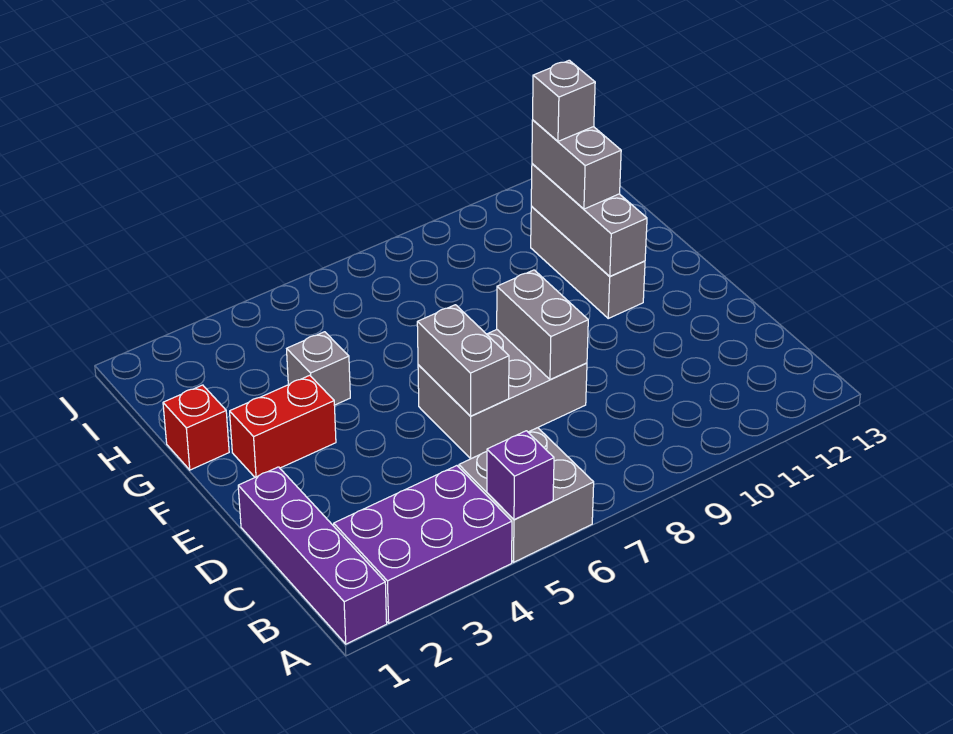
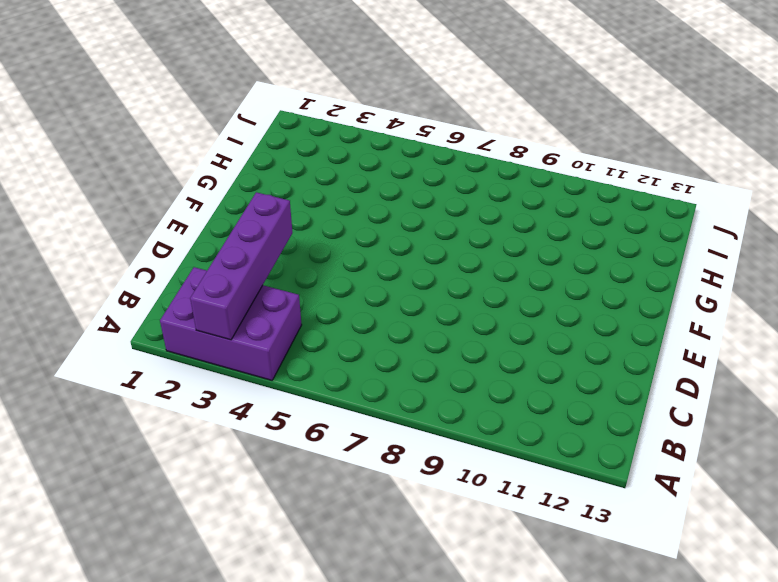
purple 1x4 brick [190,192,293,340] -> purple 1x4 brick moved to [238,467,387,644]
none -> grey 2x2 brick [459,428,594,562]
none -> grey 2x3 brick [418,330,587,459]
none -> red 1x2 brick [230,375,336,477]

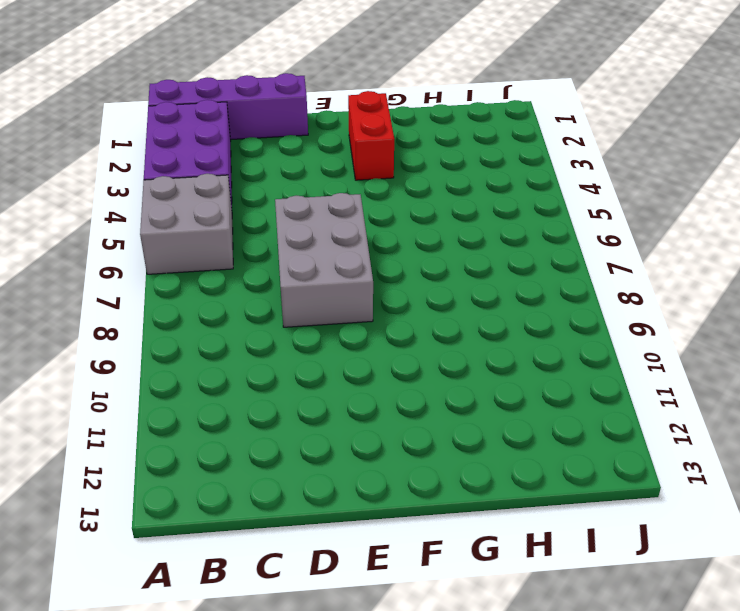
none -> grey 1x3 brick [531,207,645,318]
none -> red 1x1 brick [163,385,229,470]
none -> grey 1x1 brick [287,332,350,405]

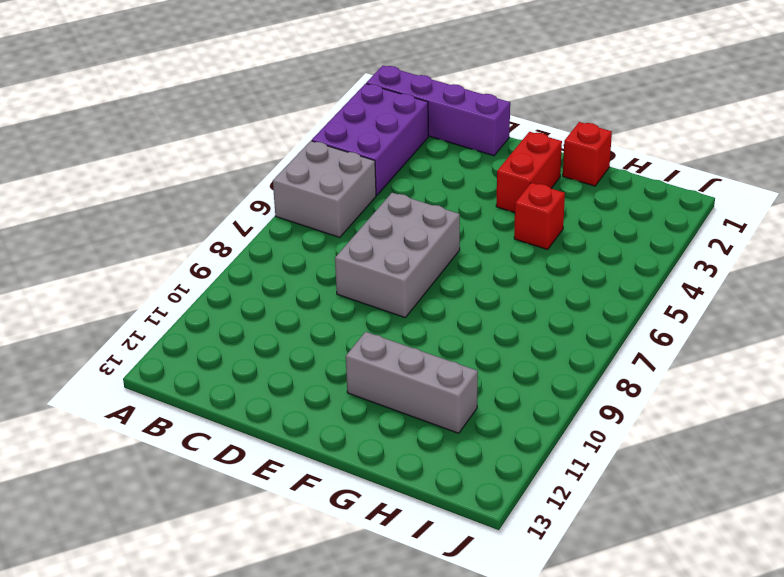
red 1x1 brick [514,183,565,249] -> grey 1x1 brick [287,332,350,405]
none -> purple 1x1 brick [487,431,554,520]
none -> grey 1x2 brick [417,305,509,416]
none -> grey 1x2 brick [497,270,588,380]

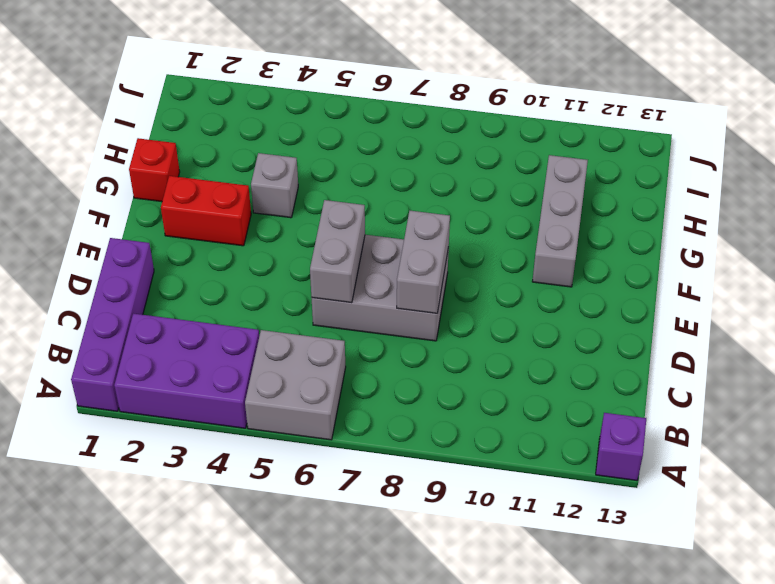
purple 1x1 brick [596,413,646,480] -> purple 1x1 brick moved to [487,431,554,520]
none -> grey 1x3 brick [531,164,647,276]
none -> grey 1x2 brick [532,120,621,209]
none -> grey 1x1 brick [533,60,595,141]

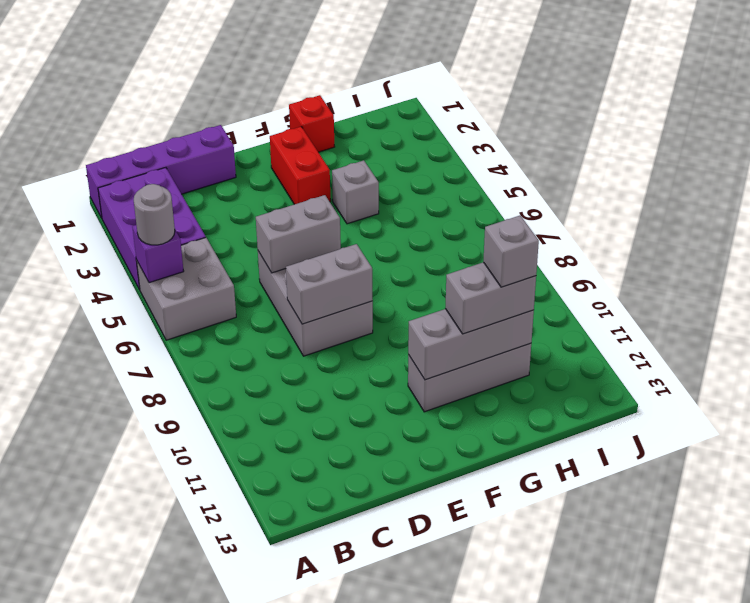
grey 1x1 round brick [134,184,175,245] -> none

